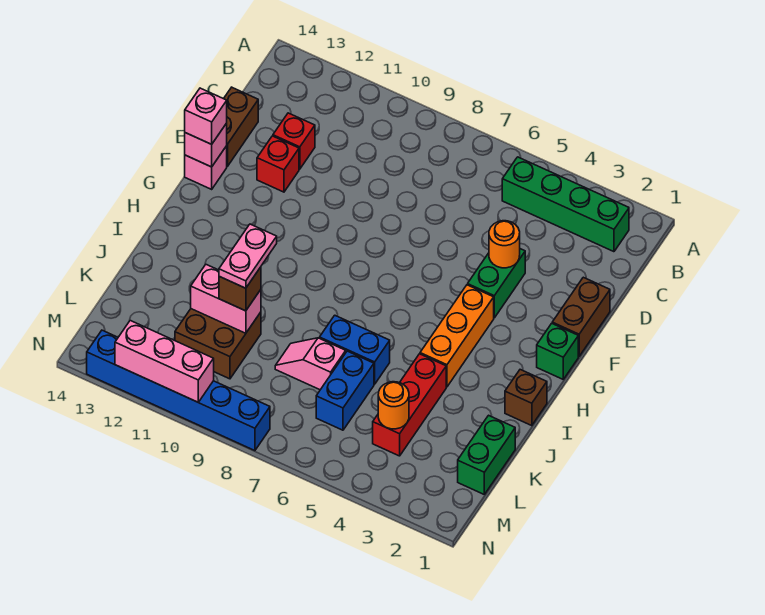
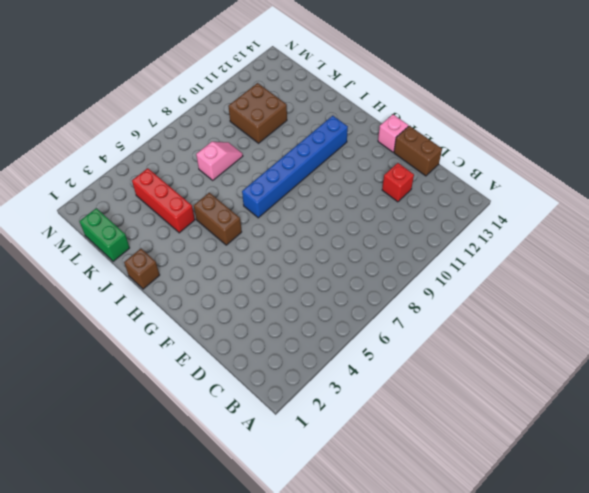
brown 1x2 brick [194,193,242,245] -> brown 1x2 brick moved to [552,277,610,356]
blue 1x6 brick [242,116,348,218] -> blue 1x6 brick moved to [87,330,270,451]
none -> green 1x4 brick [502,157,629,252]
none -> green 1x2 brick [468,249,525,318]
none -> red 1x1 brick [257,136,299,192]

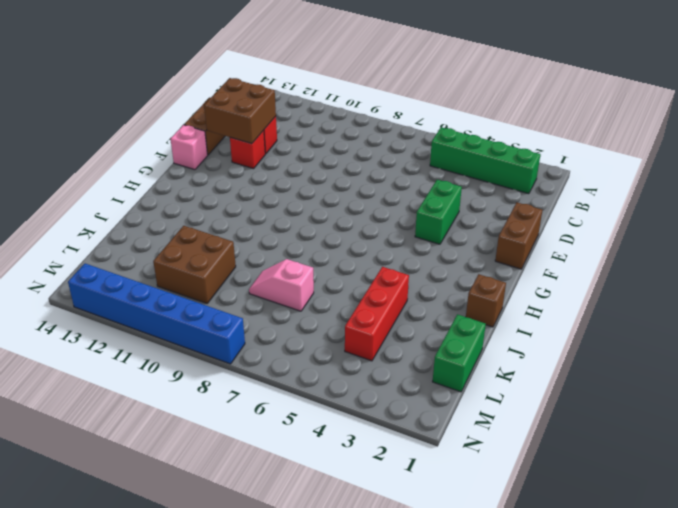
brown 2x2 brick [204,78,276,144] -> none
none -> green 1x1 brick [537,323,578,379]
none -> orange 1x3 brick [420,285,494,387]
none -> blue 1x2 brick [320,315,390,384]

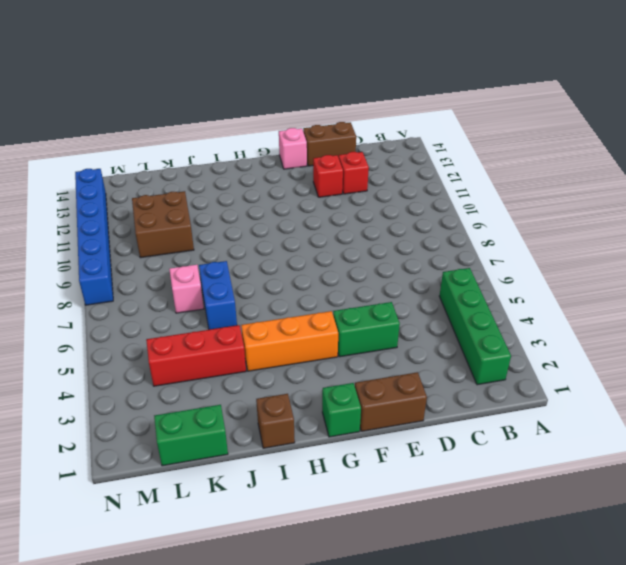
none -> blue 1x2 brick [316,351,374,430]
none -> orange 1x1 round brick [489,221,520,268]
none -> pink 1x1 brick [185,123,227,167]

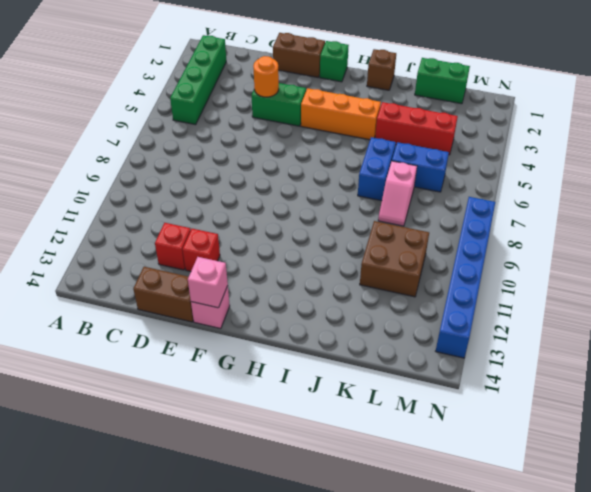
none -> pink 1x2 brick [191,264,261,333]
none -> orange 1x1 round brick [378,382,409,429]
none -> pink 1x3 brick [115,321,214,402]

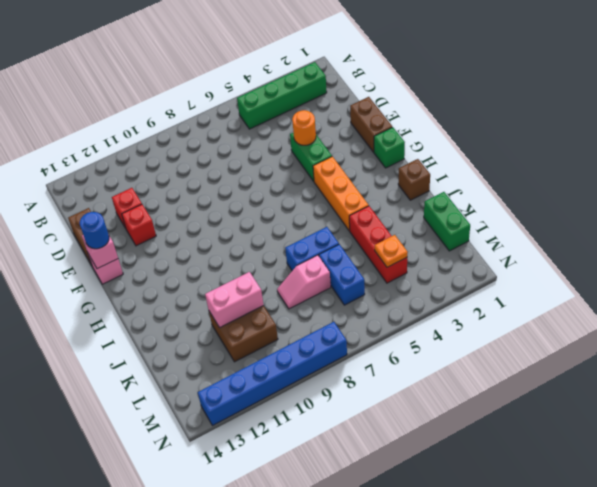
blue 1x1 round brick [80,212,109,249] -> pink 1x1 brick [185,88,227,144]
orange 1x1 plate [375,235,408,267] -> orange 1x1 round brick [378,382,409,429]
none -> pink 1x3 brick [115,321,214,402]
none -> brown 1x1 brick [219,267,261,311]
none -> pink 1x2 plate [219,224,277,288]

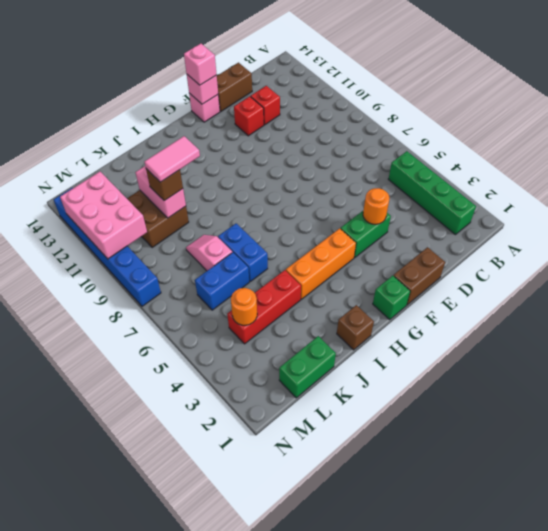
pink 1x2 tile [144,136,200,182] -> pink 1x2 plate [219,224,277,288]
pink 2x3 brick [60,172,147,259] -> pink 1x3 brick [115,321,214,402]

